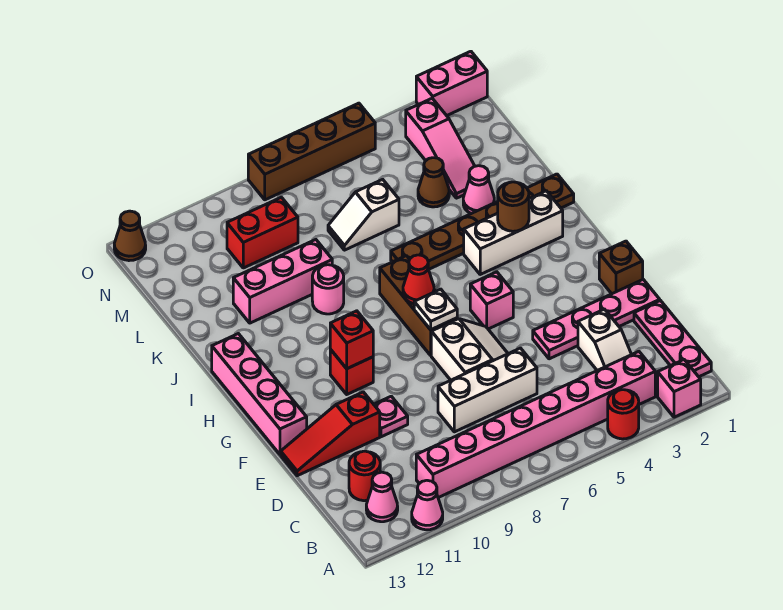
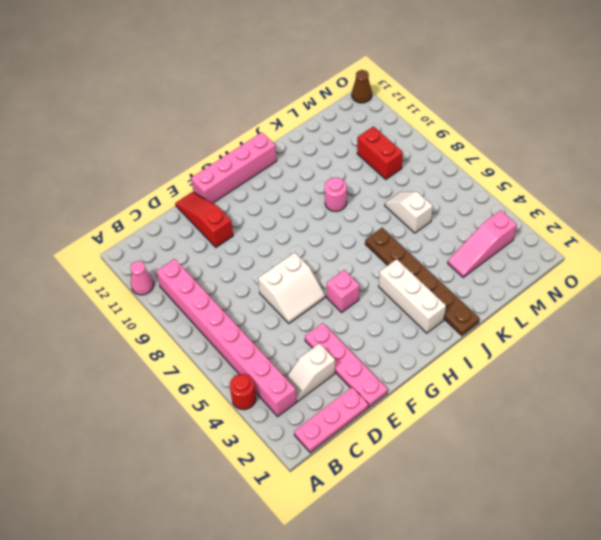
none -> pink 1x1 brick [658,360,701,417]
none -> pink 1x1 cone [366,472,398,522]
none -> red 1x1 round brick [349,451,380,501]
none -> white 1x3 brick [438,348,537,432]

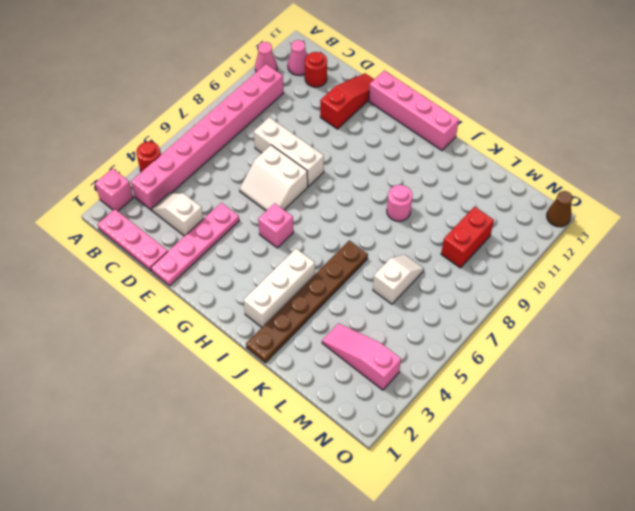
white 1x3 brick [254,117,324,186] -> white 1x3 brick turned to [438,348,537,432]
none -> pink 1x1 plate [374,396,408,437]
none -> brown 1x1 brick [599,241,643,294]
none -> brown 1x3 brick [380,256,457,355]
none -> red 1x1 brick [330,349,373,394]

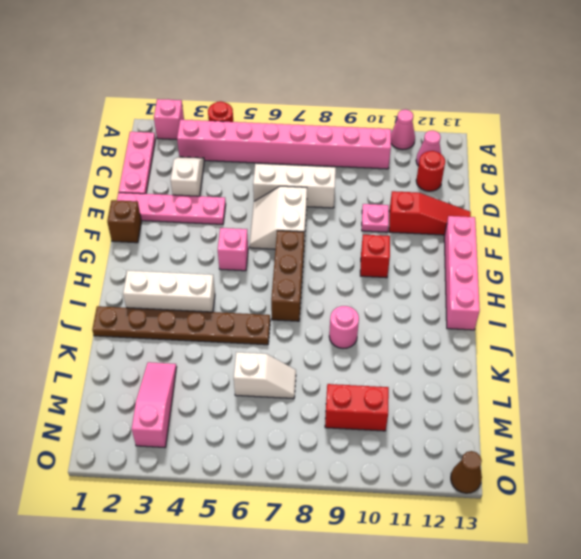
none -> pink 1x1 cone [463,166,494,214]
none -> pink 1x3 brick [233,240,332,323]
none -> brown 1x1 cone [418,158,449,207]
none -> pink 1x2 brick [416,51,487,116]

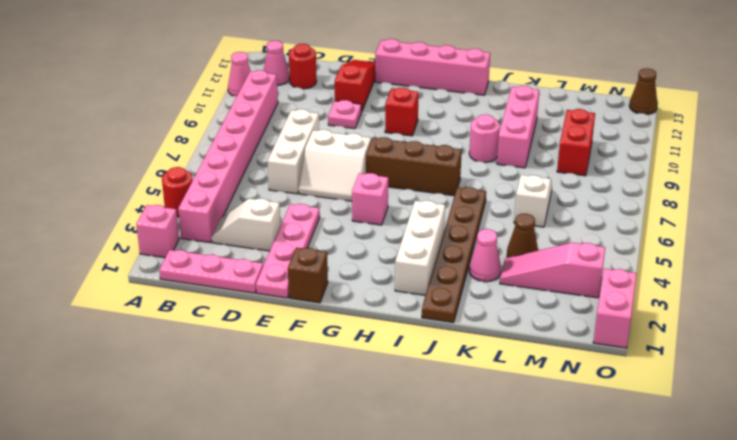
none -> brown 1x4 brick [248,103,375,200]
none -> white 1x1 plate [414,289,457,330]
none -> red 1x1 brick [330,311,373,369]
none -> red 1x1 cone [403,255,434,304]

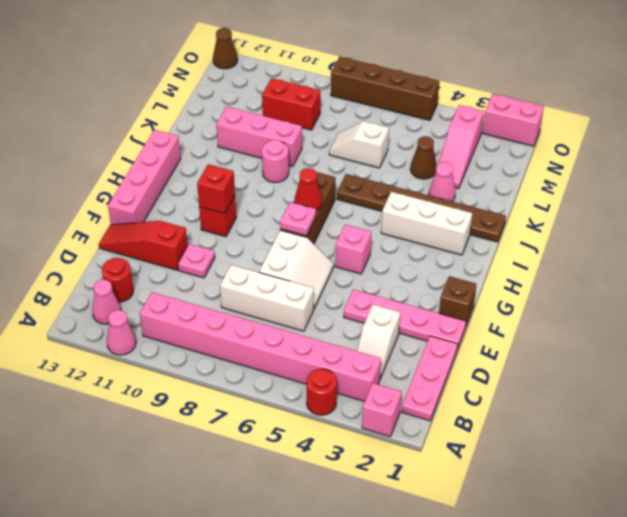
pink 1x1 plate [280,202,316,236] -> white 1x1 plate [414,289,457,330]
none -> brown 1x1 round brick [498,182,529,231]

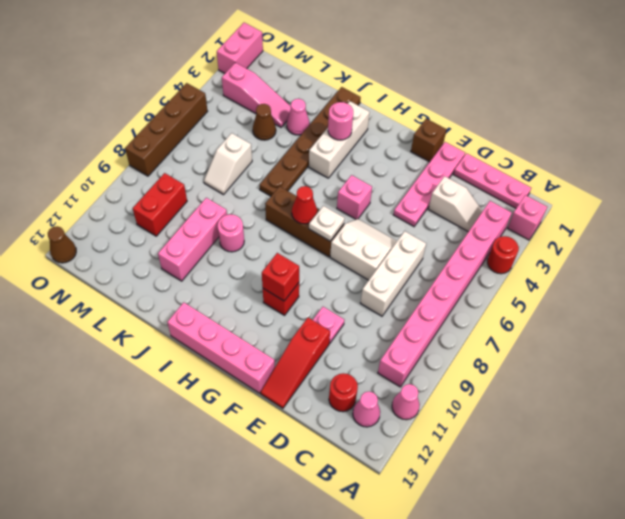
pink 1x1 round brick [328,102,353,140] -> brown 1x1 round brick [498,182,529,231]

